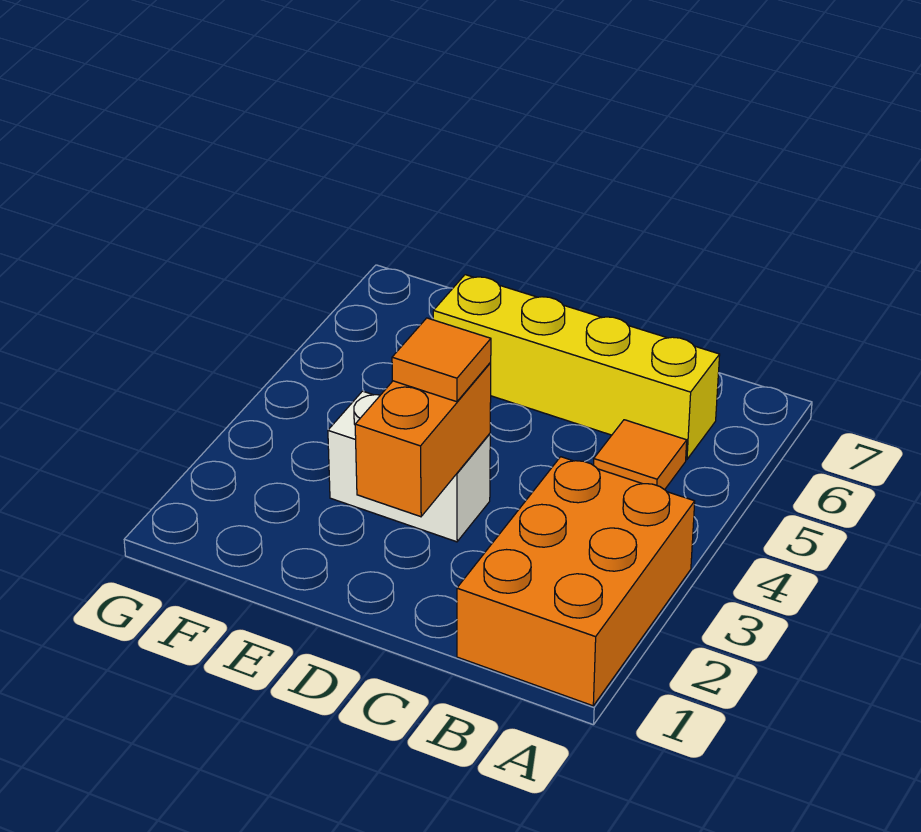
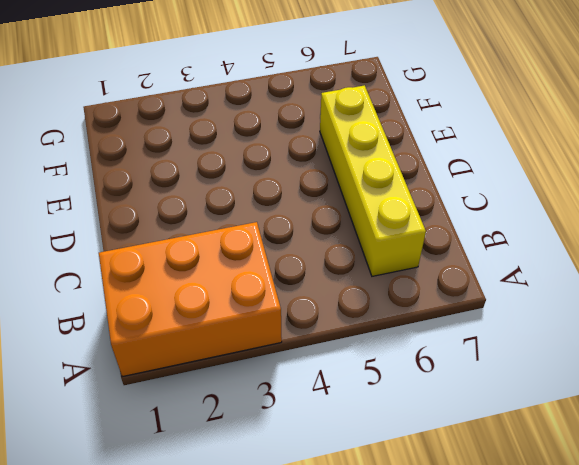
none -> orange 1x1 tile [594,420,687,490]
none -> white 1x2 brick [328,391,490,542]

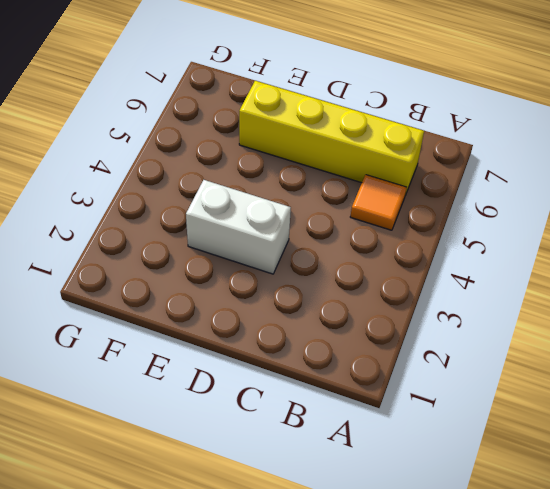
none -> orange 2x3 brick [457,457,695,706]
none -> orange 1x2 brick [355,363,491,517]

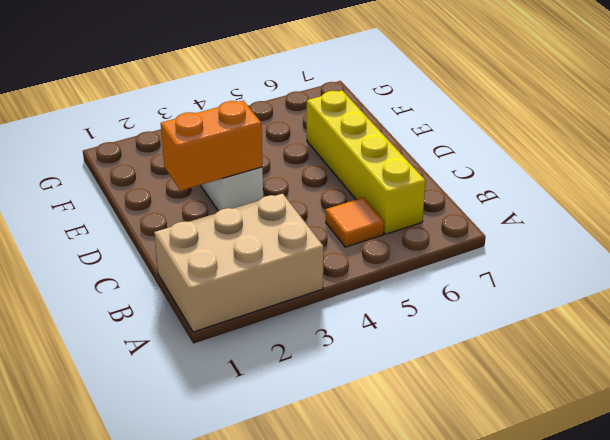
tan 2x3 brick [154,194,323,332] -> orange 2x3 brick [457,457,695,706]
none -> orange 1x1 tile [392,318,491,402]

